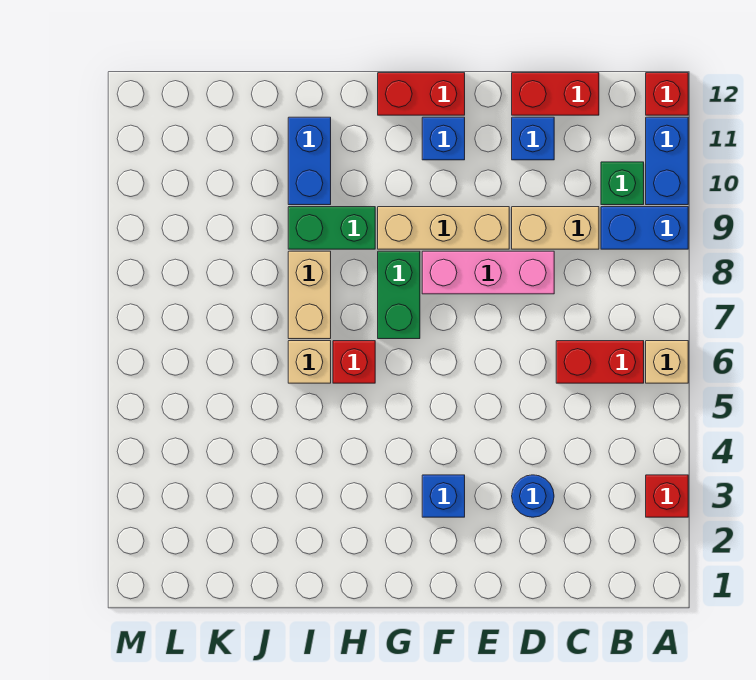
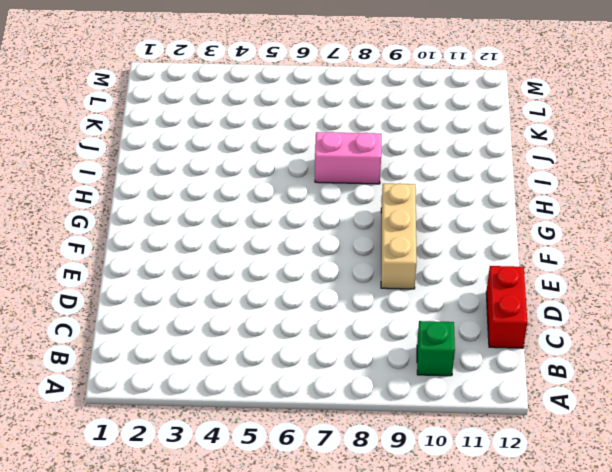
pink 1x2 brick [315,132,381,184] -> tan 1x2 brick [288,251,331,339]
none -> red 1x1 brick [646,475,688,517]
none -> tan 1x1 brick [646,341,688,383]
none -> blue 1x2 brick [601,207,688,249]

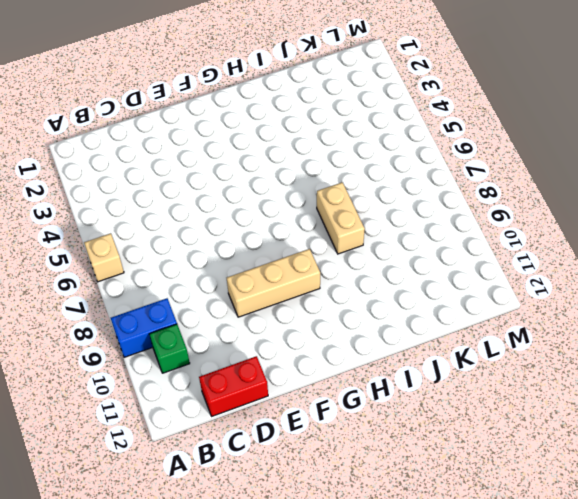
none -> red 1x1 brick [646,475,688,517]
none -> blue 1x2 brick [646,117,688,205]
none -> red 1x1 brick [646,73,688,115]

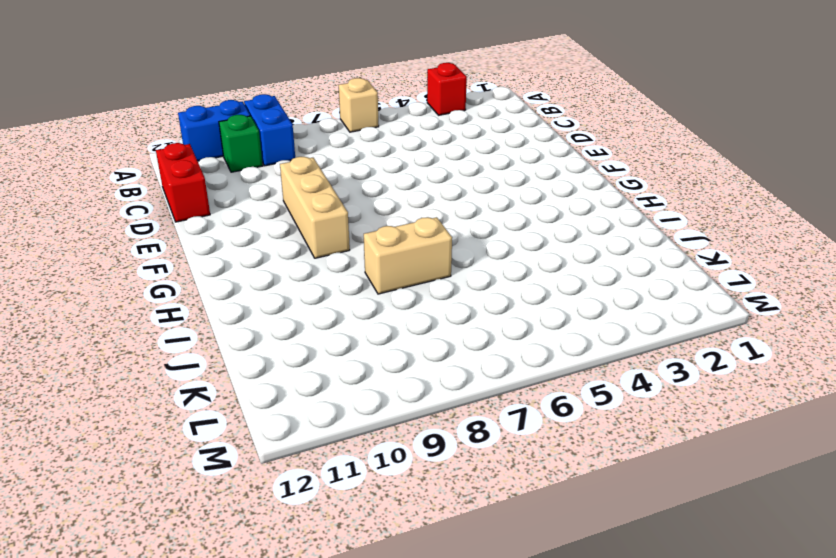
none -> red 1x1 brick [646,73,688,115]
none -> red 1x2 brick [556,341,644,383]
none -> tan 1x2 brick [512,207,599,249]

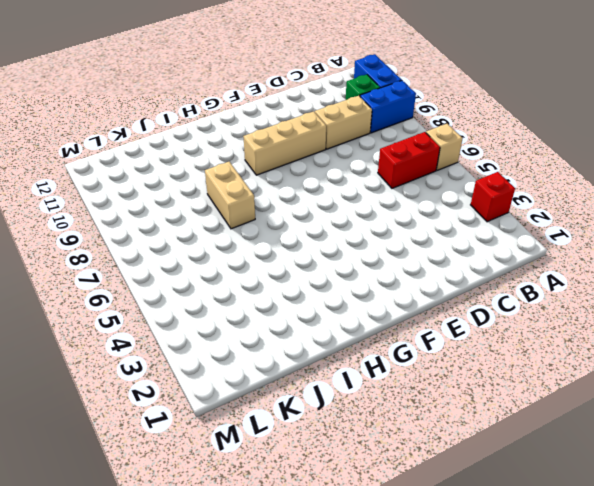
none -> red 1x1 brick [646,73,688,115]
none -> red 1x2 brick [512,73,599,115]
none -> blue 1x1 round brick [512,475,554,517]

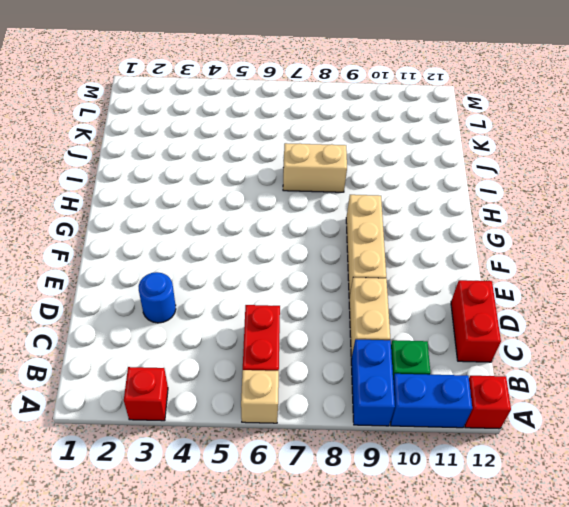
none -> pink 1x3 brick [422,251,554,294]
none -> blue 1x1 brick [512,117,554,160]
none -> blue 1x1 brick [422,475,465,517]

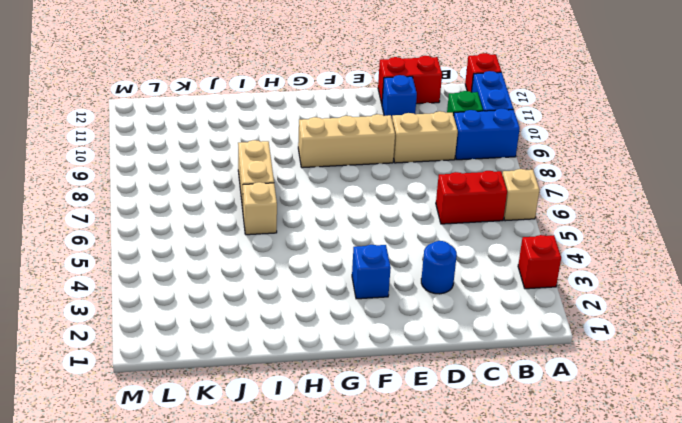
none -> pink 1x3 brick [422,251,554,294]
none -> blue 1x1 brick [422,117,465,160]
none -> red 1x2 brick [378,73,465,115]

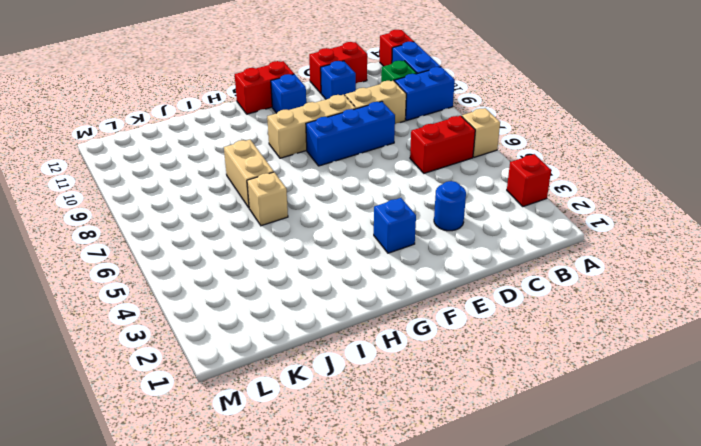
blue 1x3 brick [306,101,395,166] -> pink 1x3 brick [422,251,554,294]
none -> green 1x2 brick [378,251,420,339]
none -> red 1x1 brick [333,341,375,383]
none -> green 1x2 brick [288,207,375,249]

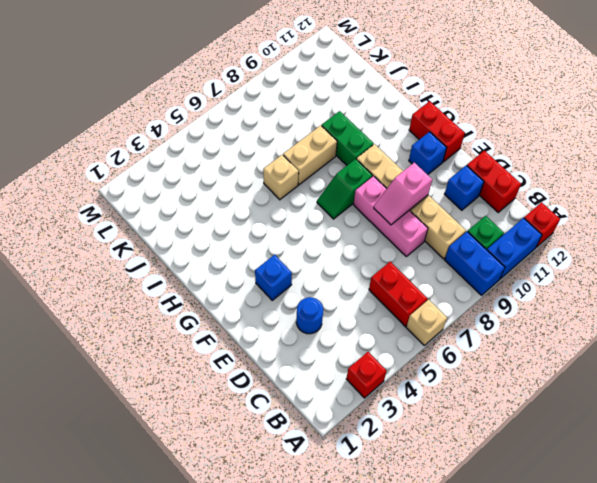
pink 1x2 slope [374,163,432,225] -> none
green 1x2 slope [317,159,373,219] -> green 1x2 brick [378,251,420,339]
none -> red 1x1 brick [333,341,375,383]
none -> blue 1x2 brick [288,117,331,205]

